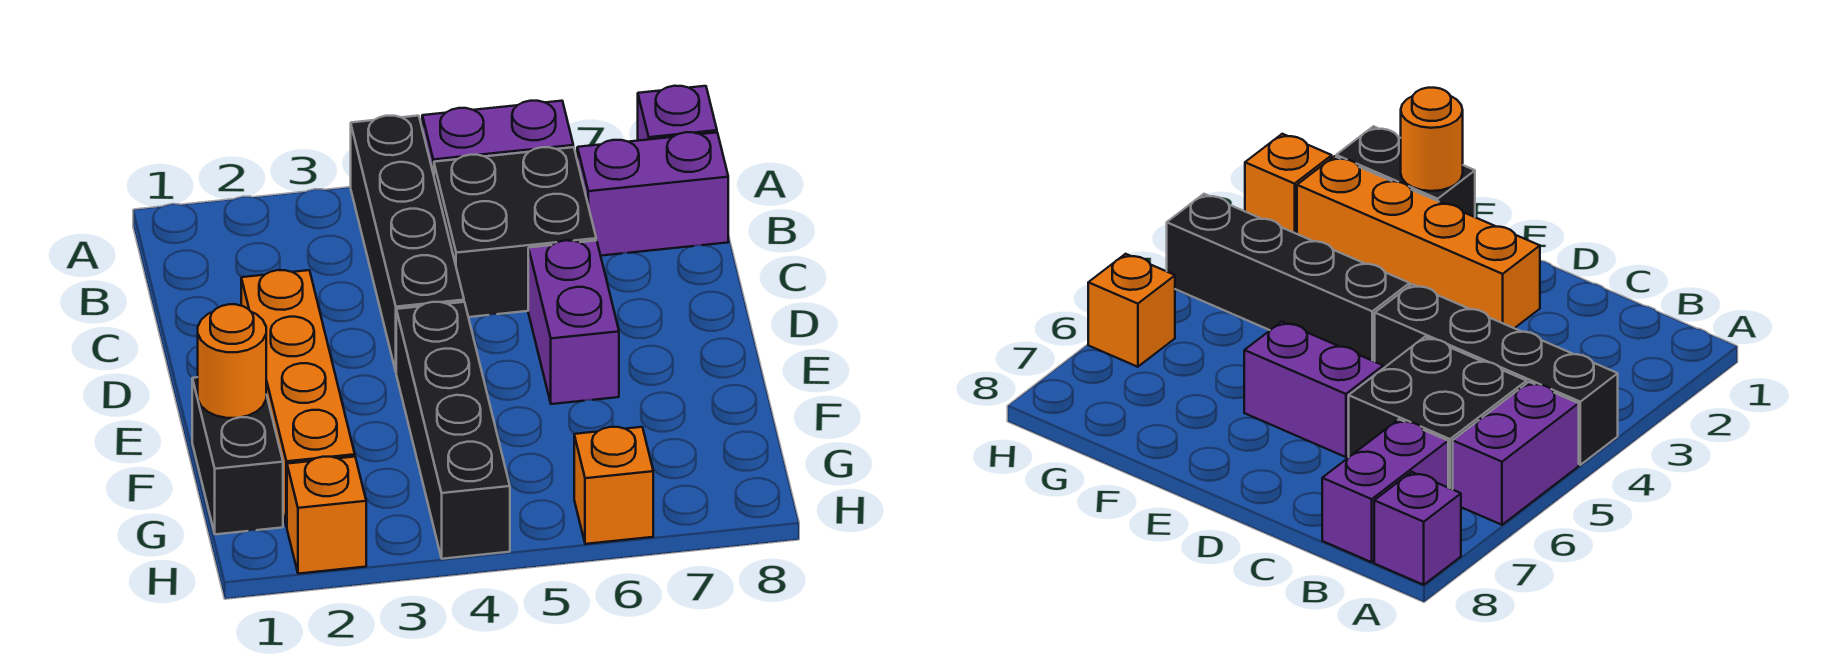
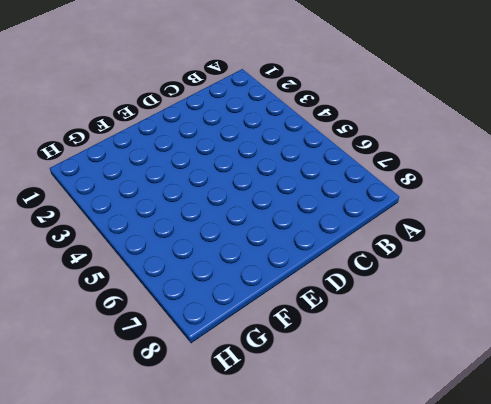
none -> black 1x4 brick [351,116,464,371]
none -> purple 1x2 brick [422,101,573,175]
none -> purple 1x1 brick [638,86,717,141]

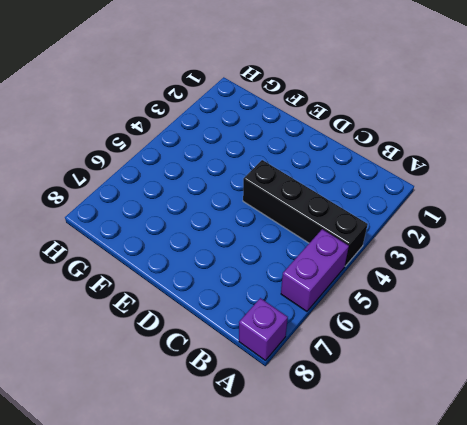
none -> black 2x2 brick [434,147,596,317]
none -> purple 1x2 brick [577,132,728,256]
none -> orange 1x4 brick [241,270,355,527]

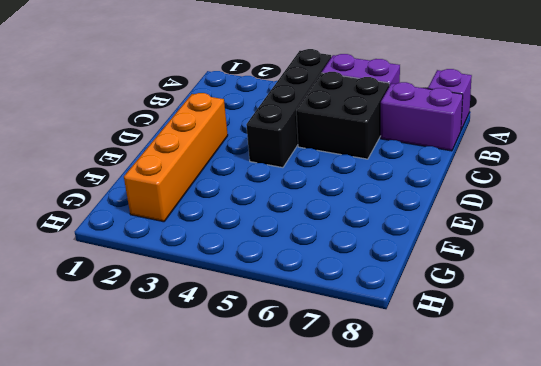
none -> purple 1x2 brick [528,240,619,404]
none -> black 1x4 brick [396,302,510,559]
none -> black 1x2 brick [192,377,283,534]

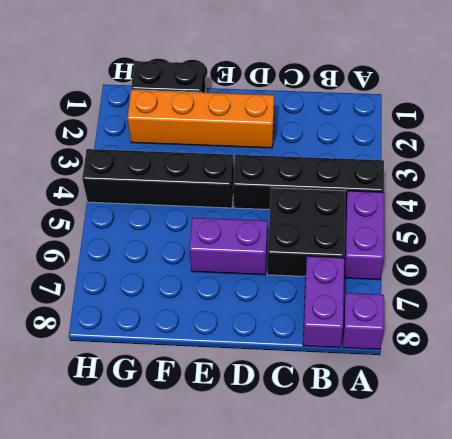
none -> orange 1x1 brick [287,457,366,574]
none -> orange 1x1 brick [574,427,653,544]
none -> orange 1x1 round brick [198,304,266,418]

